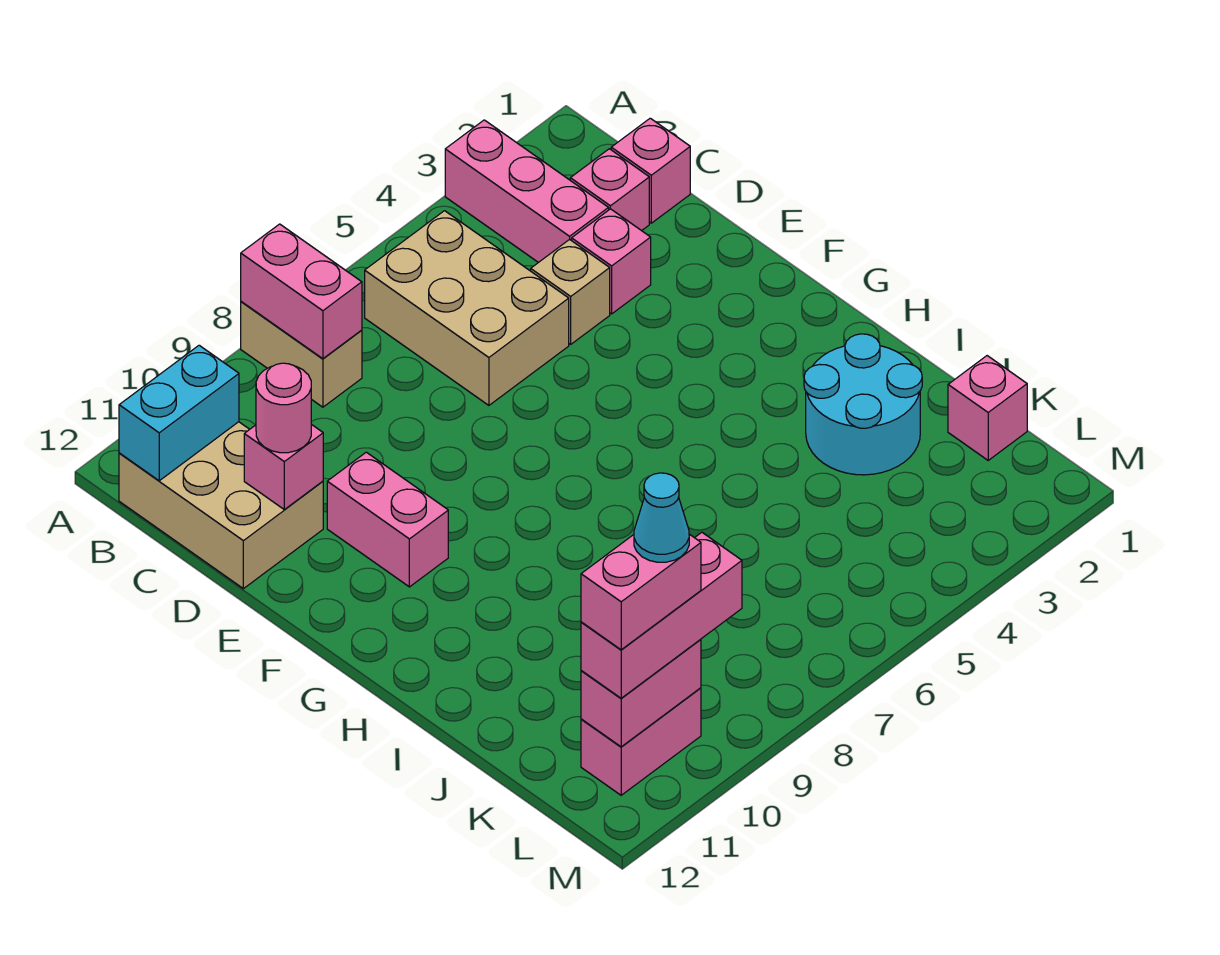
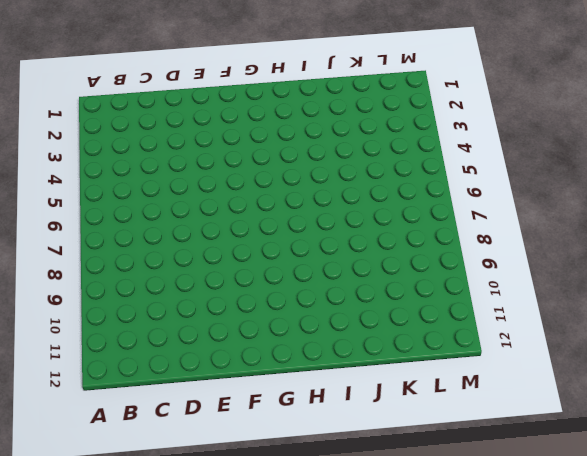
none -> pink 1x3 brick [445,120,609,263]
none -> tan 1x2 brick [241,302,362,407]
none -> tan 2x3 brick [365,211,569,405]

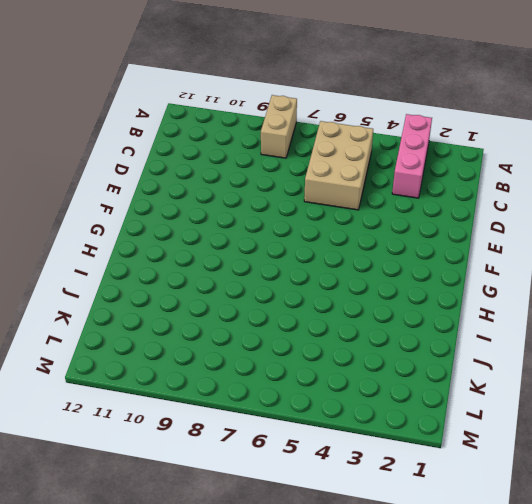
none -> tan 2x3 brick [119,422,323,589]
none -> pink 1x1 brick [611,118,690,223]
none -> pink 1x1 brick [570,149,649,231]

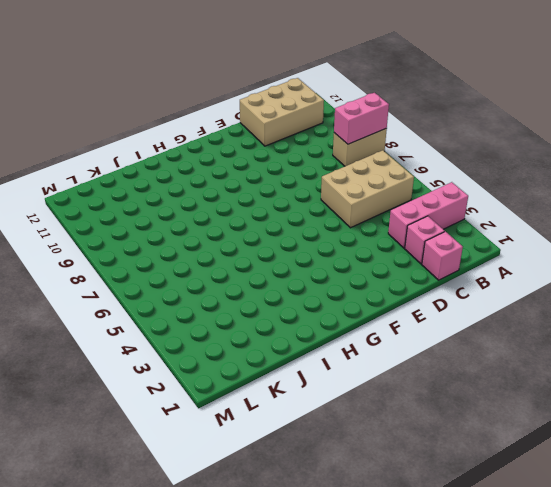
none -> pink 1x1 brick [572,209,651,314]
none -> tan 1x1 brick [531,239,610,344]
none -> pink 1x2 brick [327,452,448,587]

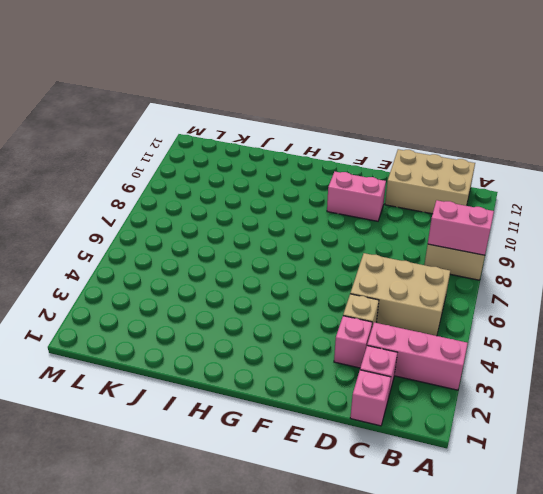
none -> cyan 2x2 round brick [804,334,922,475]
none -> pink 1x1 brick [948,356,1027,460]
none -> pink 1x2 brick [581,688,701,795]

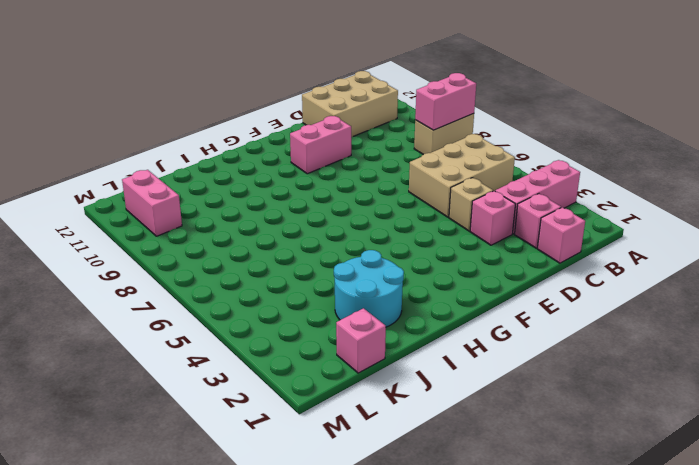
none -> cyan 1x2 brick [119,345,239,481]
none -> pink 1x1 brick [244,424,323,509]
none -> pink 1x2 brick [581,639,701,747]

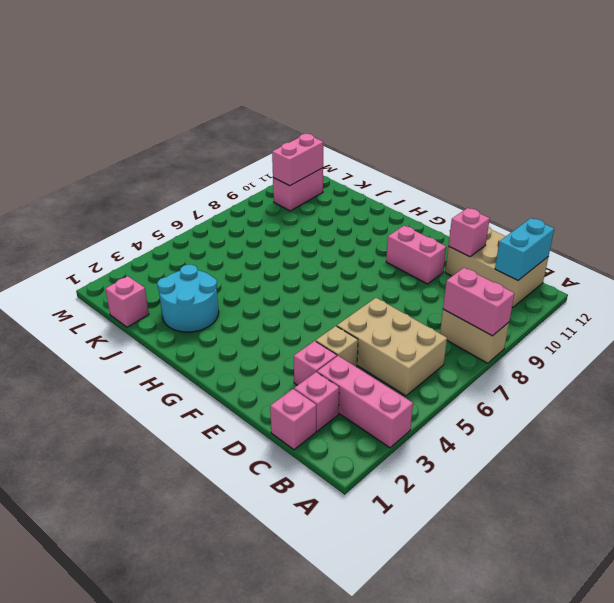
none -> pink 1x1 round brick [256,363,311,453]
none -> pink 1x3 brick [581,532,742,698]
none -> pink 1x2 brick [581,534,701,650]

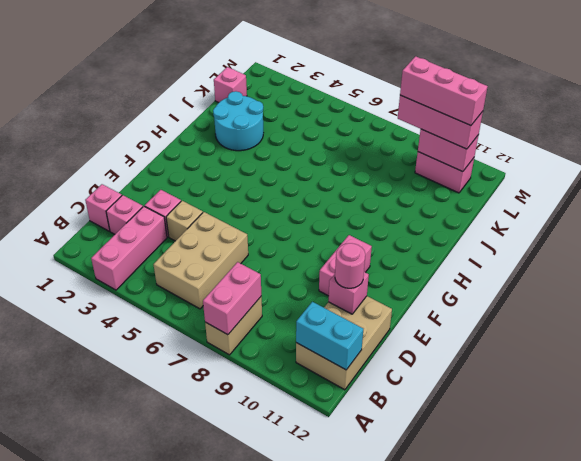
pink 1x3 brick [400,56,488,125] -> pink 1x2 brick [581,534,701,650]
none -> cyan 1x1 cone [634,473,689,562]

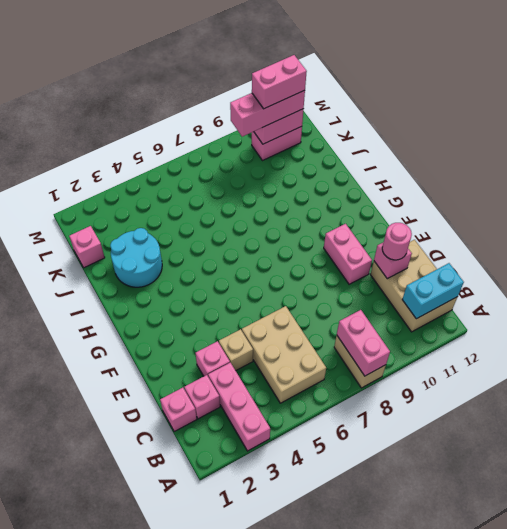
none -> cyan 1x1 cone [634,473,689,562]

